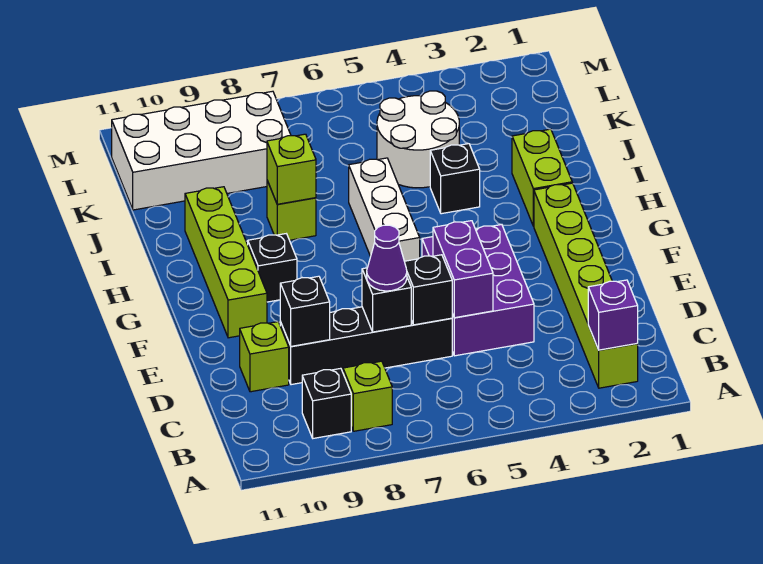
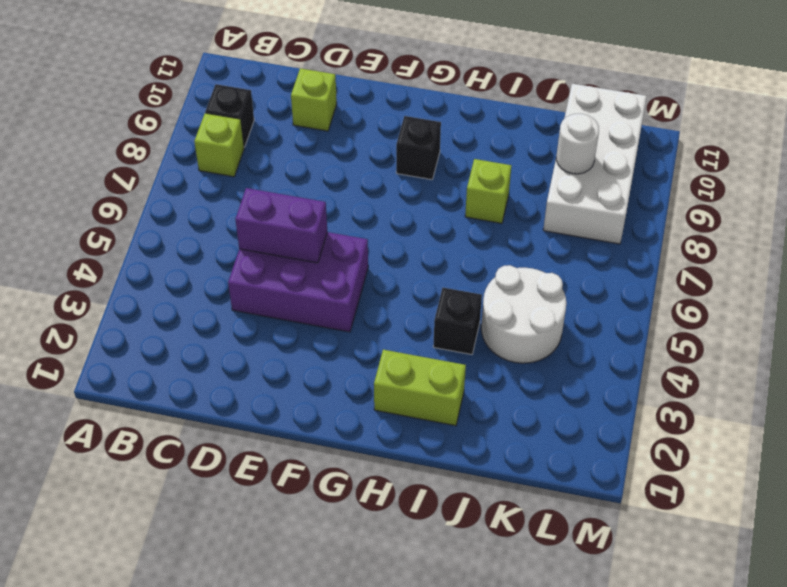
white 1x1 round brick [556,114,599,174] -> none
none -> lime 1x6 brick [534,183,638,388]
none -> black 1x4 brick [280,307,452,385]
none -> lime 1x4 brick [185,187,267,338]

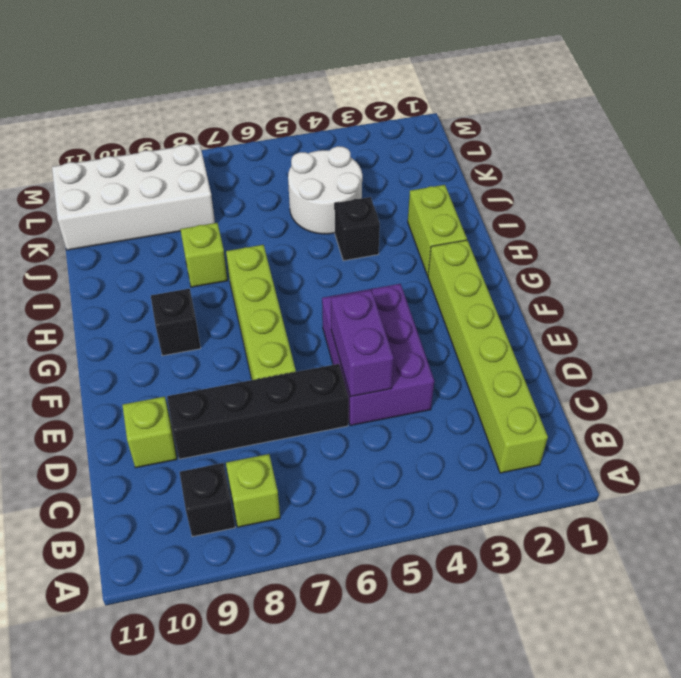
lime 1x4 brick [226,245,296,380] -> lime 1x4 brick moved to [185,187,267,338]
none -> white 1x3 brick [349,158,420,261]
none -> purple 1x1 brick [588,280,638,350]
none -> black 1x1 brick [405,255,452,325]

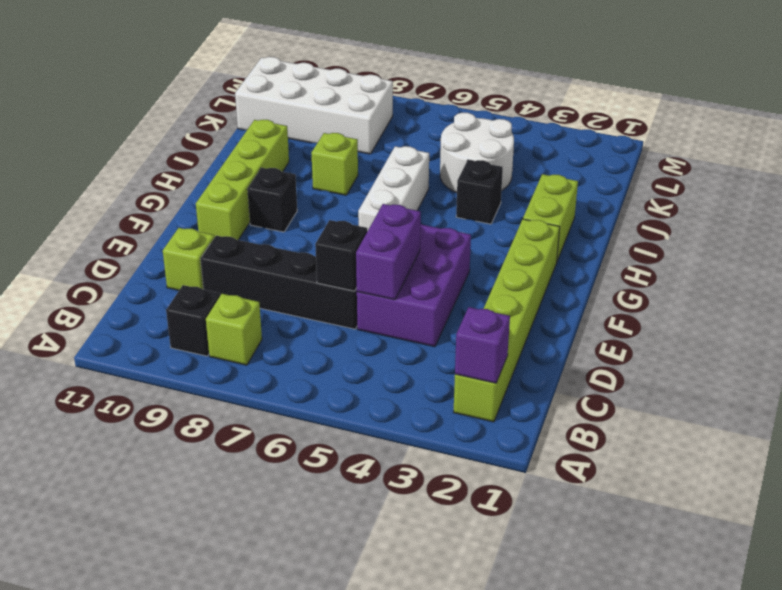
none -> black 1x1 brick [362,268,411,332]
none -> black 1x1 brick [280,276,330,346]
none -> lime 1x1 brick [267,134,316,204]

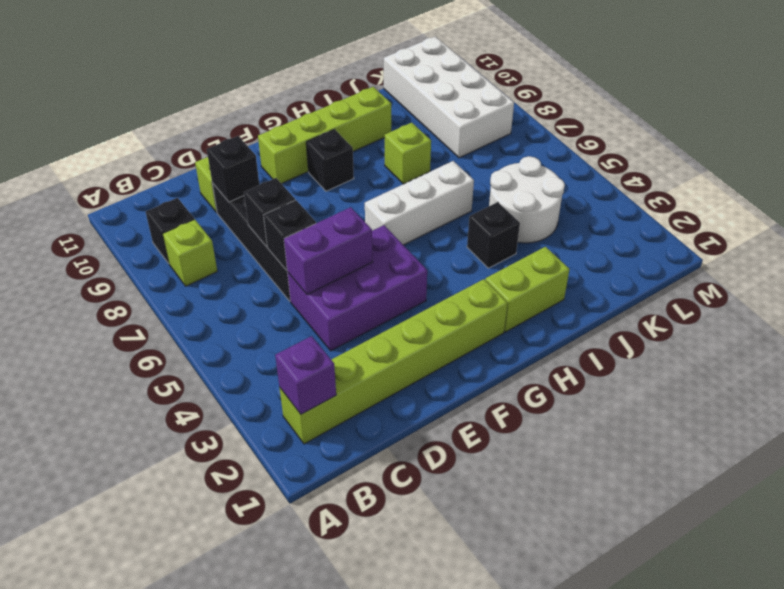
none -> lime 1x1 brick [267,134,316,204]
none -> purple 1x1 cone [367,225,407,291]

